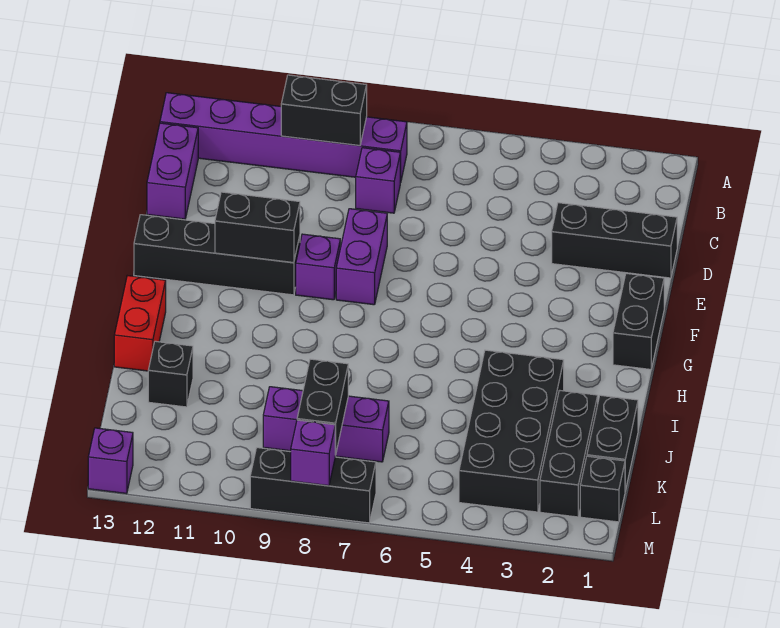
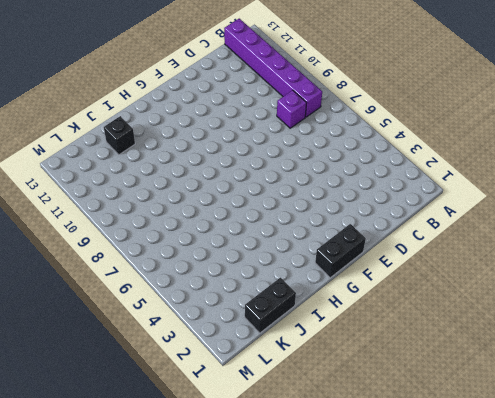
none -> purple 1x2 brick [147,123,198,219]
none -> black 1x3 brick [552,203,677,278]
none -> purple 1x2 brick [336,209,387,305]

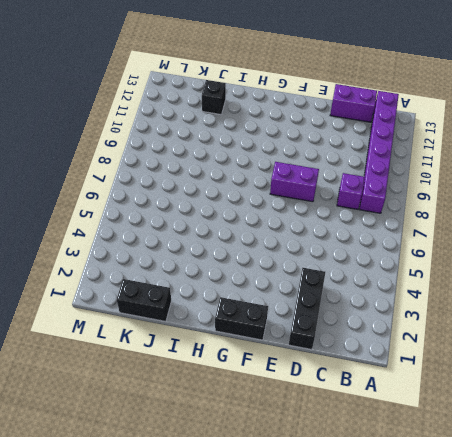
none -> purple 1x1 brick [296,234,340,300]
none -> black 1x4 brick [134,215,300,295]
none -> red 1x2 brick [114,276,166,371]

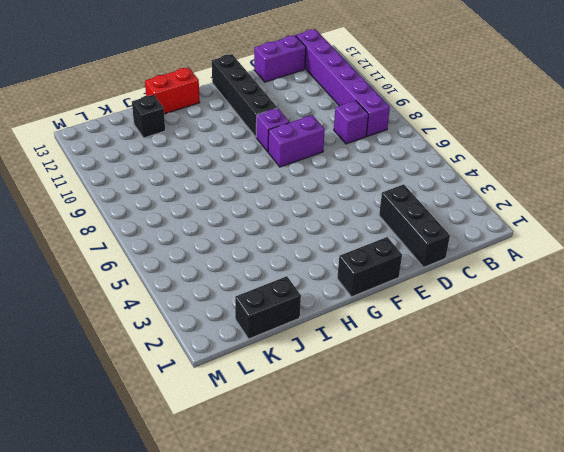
none -> black 2x4 brick [459,350,564,512]
none -> black 1x3 brick [540,390,598,517]
none -> purple 1x3 brick [263,387,389,462]

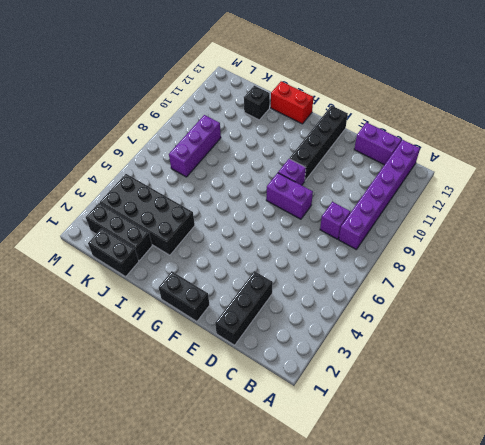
none -> black 1x1 brick [580,456,625,522]
none -> black 1x3 brick [250,448,376,523]
none -> purple 1x1 brick [88,428,133,494]

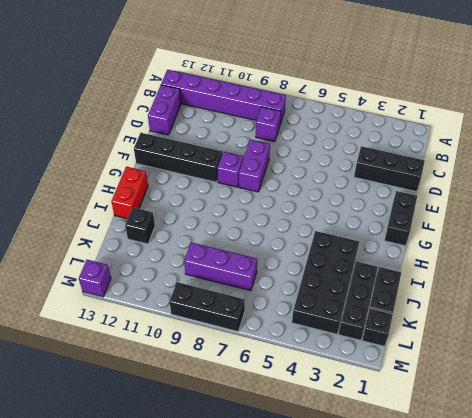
none -> black 1x2 brick [281,75,367,146]
none -> black 1x2 brick [215,192,300,263]
none -> black 1x2 brick [297,359,348,455]

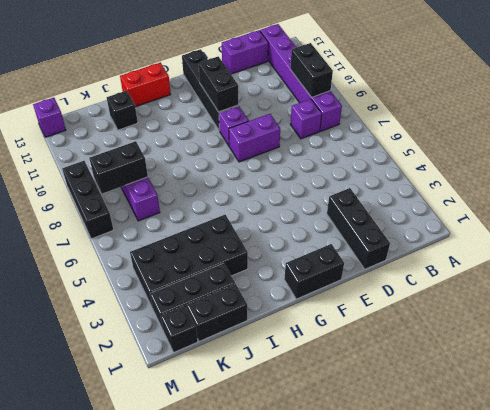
none -> purple 1x1 brick [291,420,335,486]

